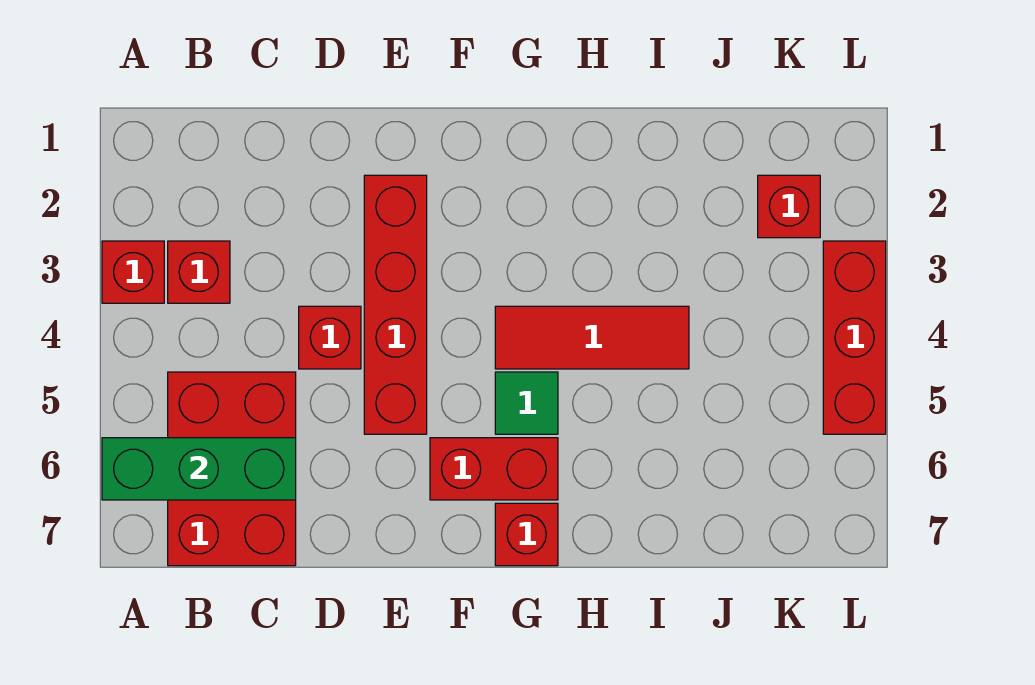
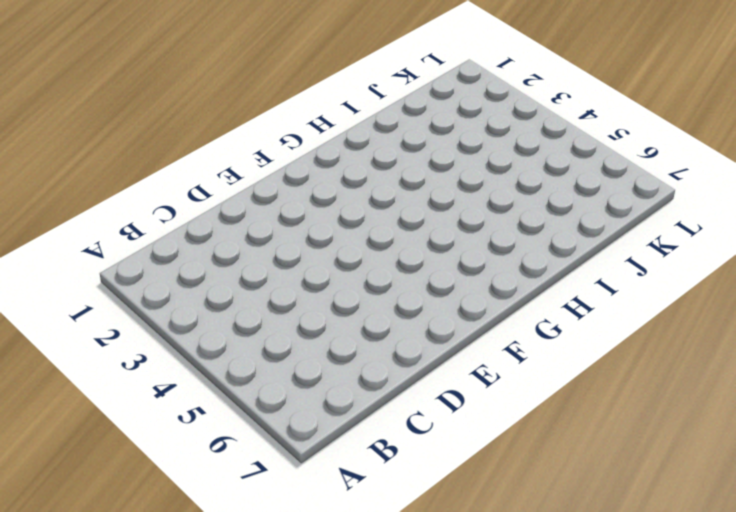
none -> red 1x1 brick [102,241,164,303]
none -> red 1x1 brick [168,241,230,303]
none -> red 2x3 brick [168,372,296,566]

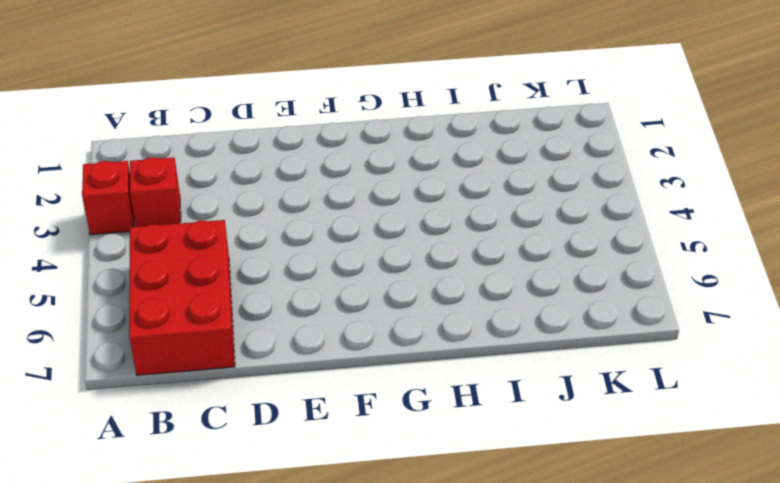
none -> red 1x1 brick [299,306,361,369]
none -> red 1x4 brick [364,175,427,434]
none -> red 1x2 brick [430,438,558,500]

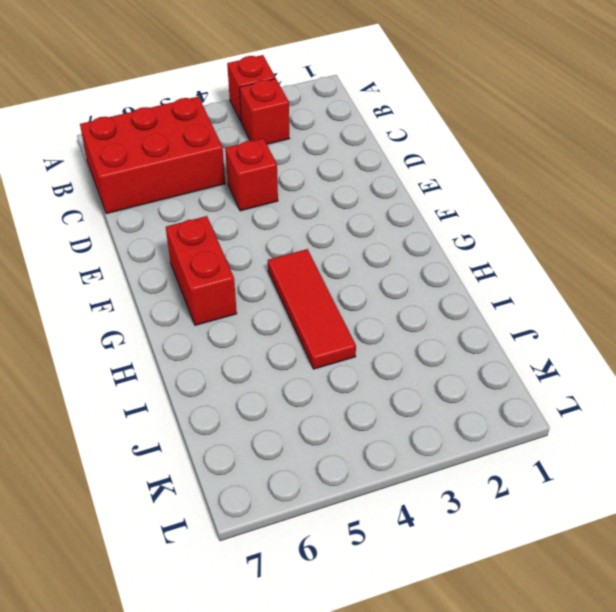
none -> red 1x4 brick [364,175,427,434]
none -> green 1x1 tile [495,372,558,434]
none -> red 1x1 brick [495,503,558,566]

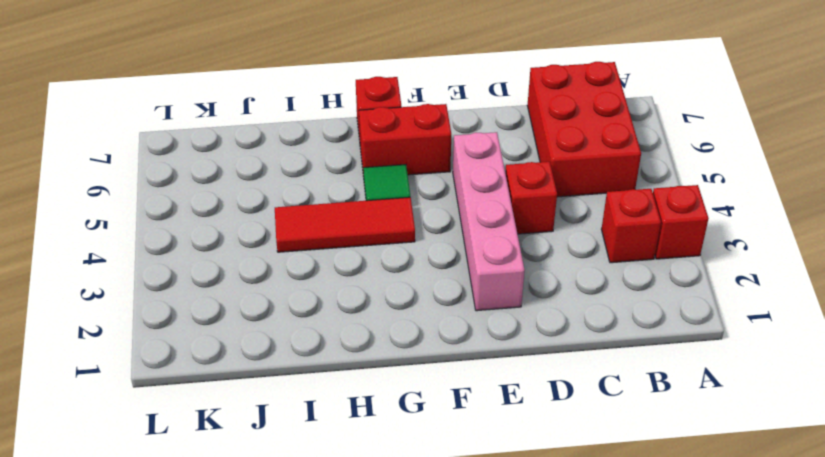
pink 1x4 brick [453,132,525,311] -> red 1x4 brick [364,175,427,434]
none -> red 1x1 brick [758,175,820,238]
none -> red 1x3 brick [823,241,886,434]
none -> green 1x3 brick [102,438,296,500]

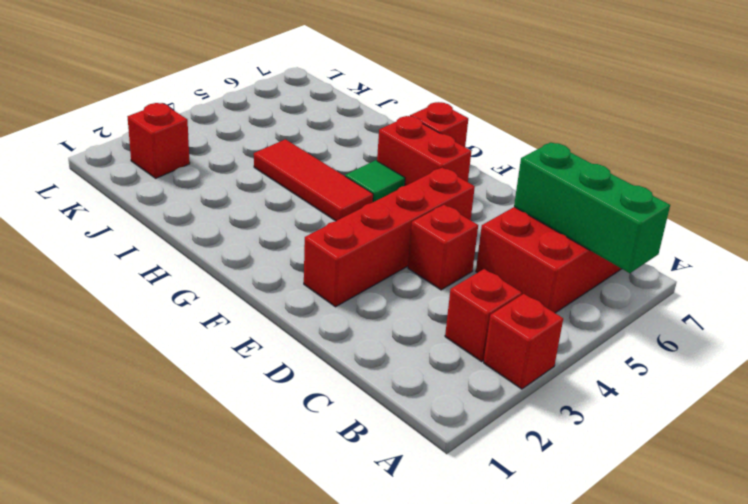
none -> red 1x3 brick [823,241,886,434]

